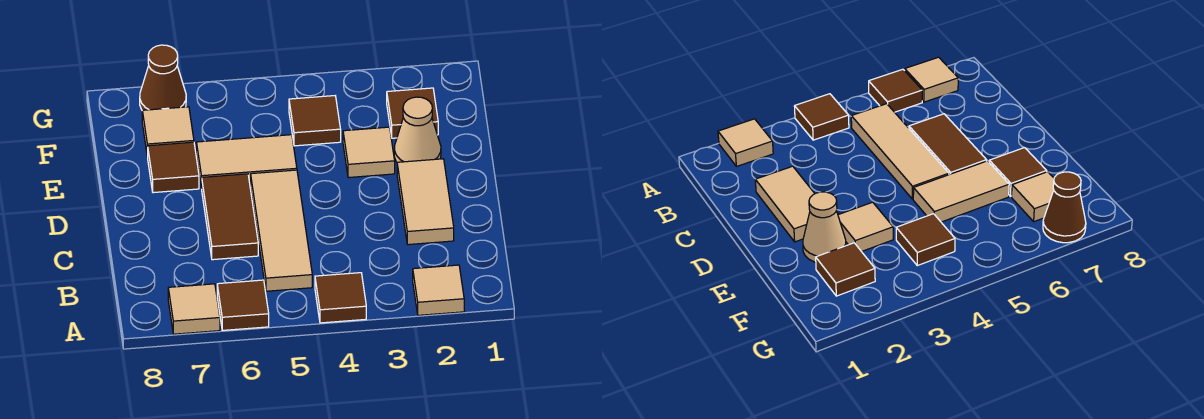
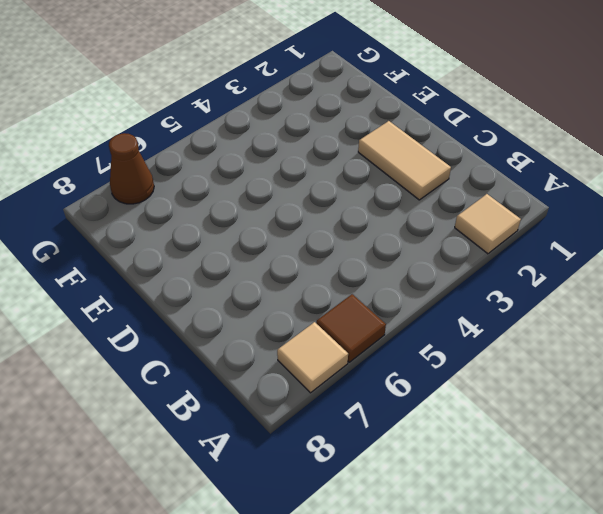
none -> brown 1x1 tile [315,273,366,323]
none -> tan 1x3 tile [251,170,312,291]
none -> brown 1x2 tile [202,174,258,260]

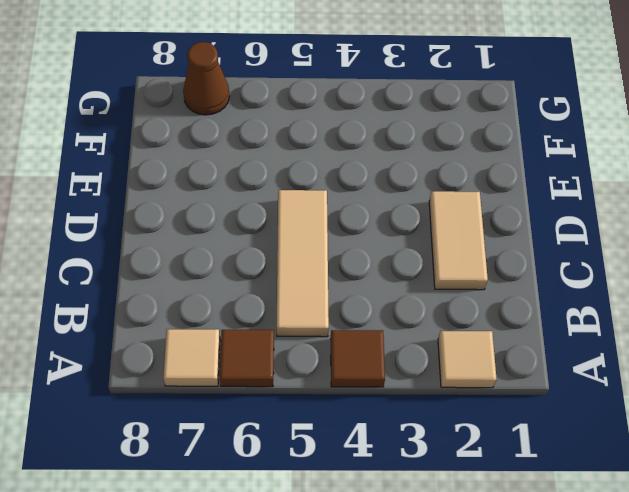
none -> brown 1x2 tile [202,174,258,260]
none -> tan 1x1 cone [394,97,441,163]
none -> tan 1x1 tile [343,127,395,178]

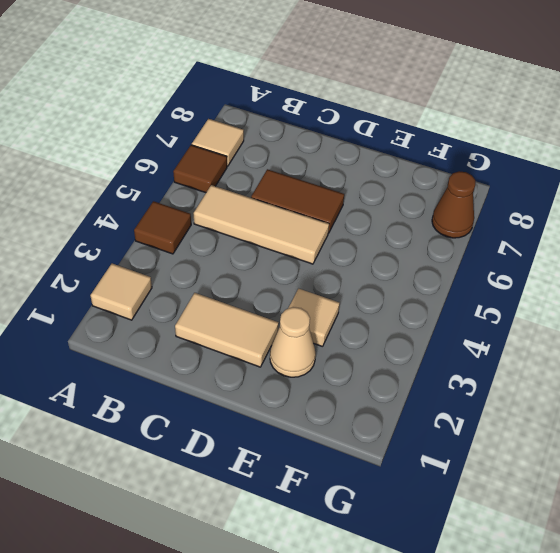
none -> tan 1x2 tile [196,135,297,189]
none -> brown 1x1 tile [148,142,199,193]
none -> brown 1x1 tile [387,88,438,138]

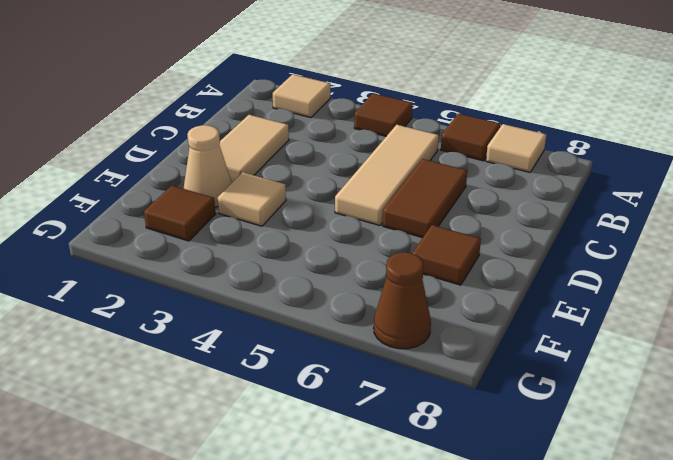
none -> tan 1x2 tile [196,135,297,189]
none -> brown 1x1 tile [289,96,341,146]
none -> tan 1x1 tile [142,107,194,157]

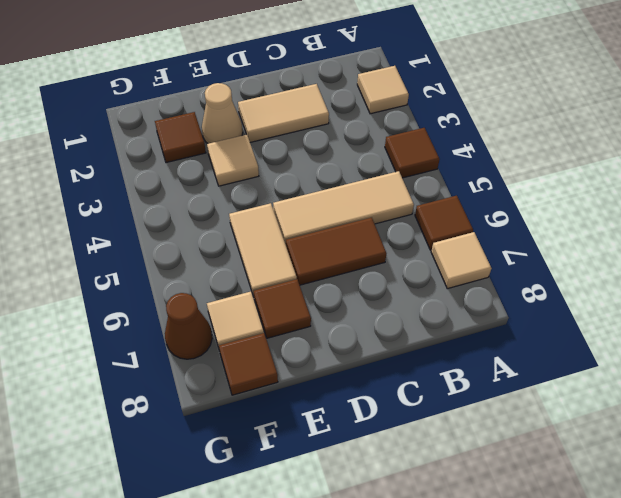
brown 1x1 tile [219,333,278,395] -> brown 1x1 tile moved to [289,96,341,146]

